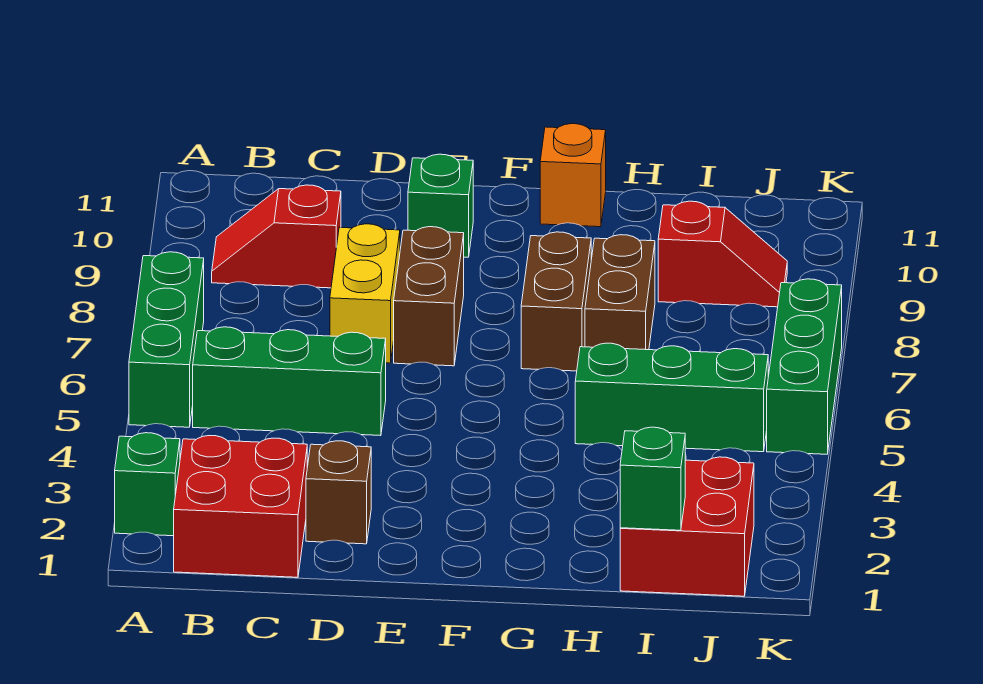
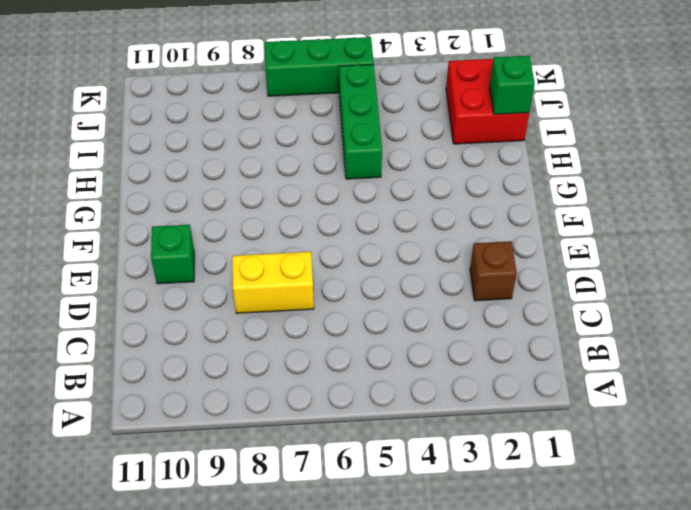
none -> green 1x1 brick [115,433,180,536]
none -> green 1x3 brick [129,252,204,427]
none -> red 2x2 brick [174,435,307,577]

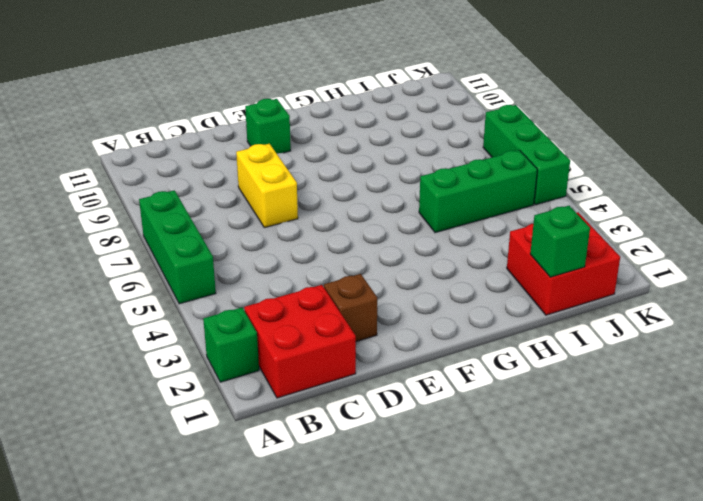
none -> green 1x3 brick [193,327,386,436]
none -> red 1x2 slope [212,185,341,288]
none -> brown 1x2 brick [394,227,464,366]

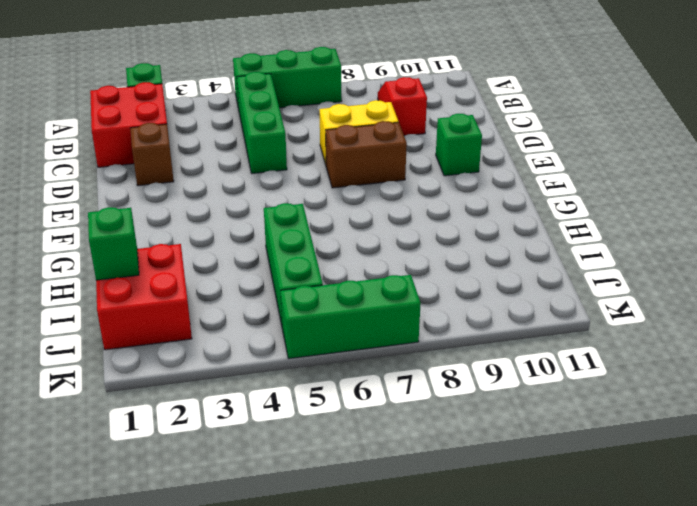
none -> brown 1x2 brick [521,232,591,371]
none -> orange 1x1 brick [540,124,606,227]
none -> brown 1x2 brick [585,235,655,350]

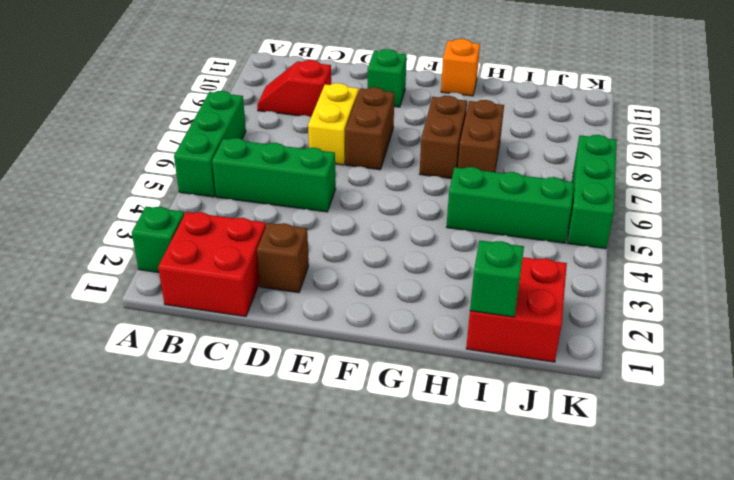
none -> red 1x2 slope [658,201,787,307]

